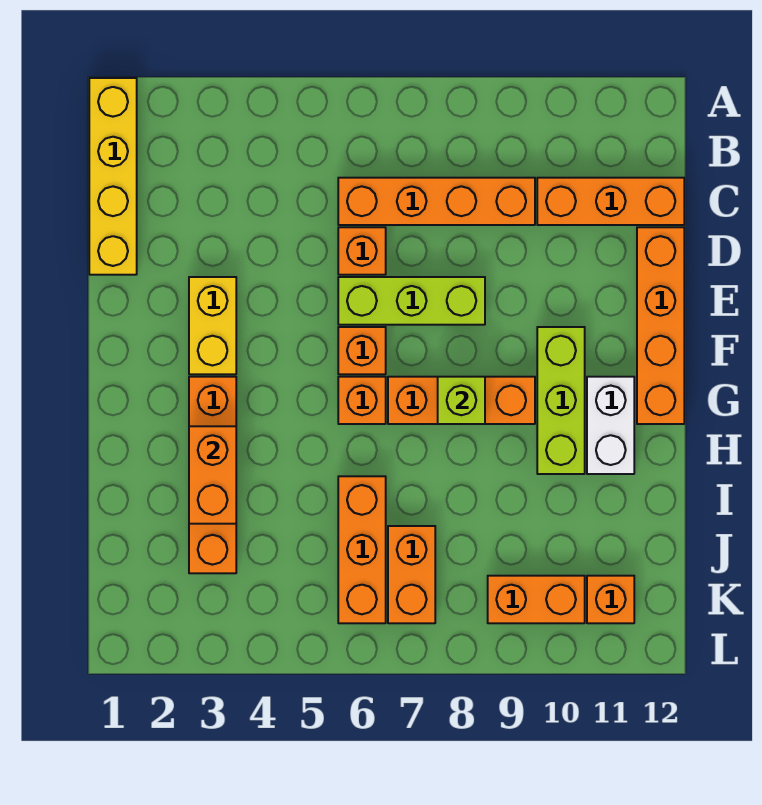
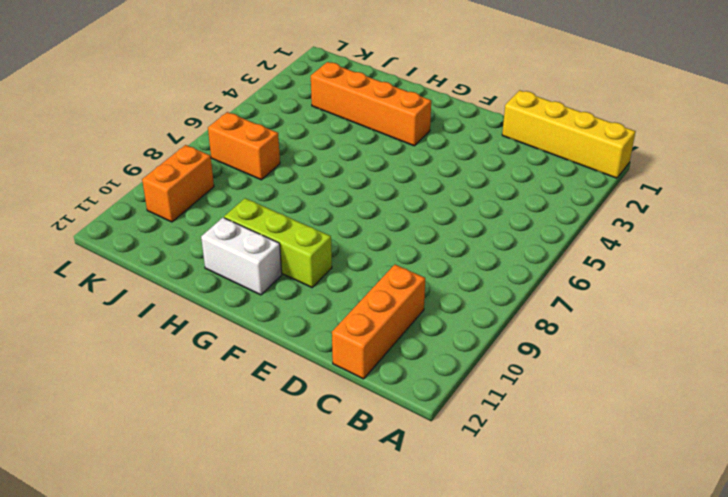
none -> orange 1x4 brick [338,178,535,225]
none -> orange 1x1 brick [338,227,386,275]
none -> orange 1x4 brick [637,227,684,424]

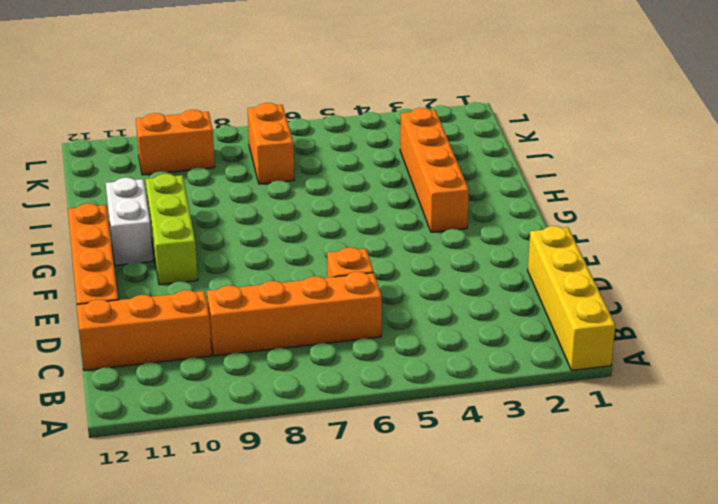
none -> yellow 1x2 brick [189,277,236,374]
none -> lime 1x3 brick [338,277,485,325]
none -> orange 1x1 brick [338,327,386,374]

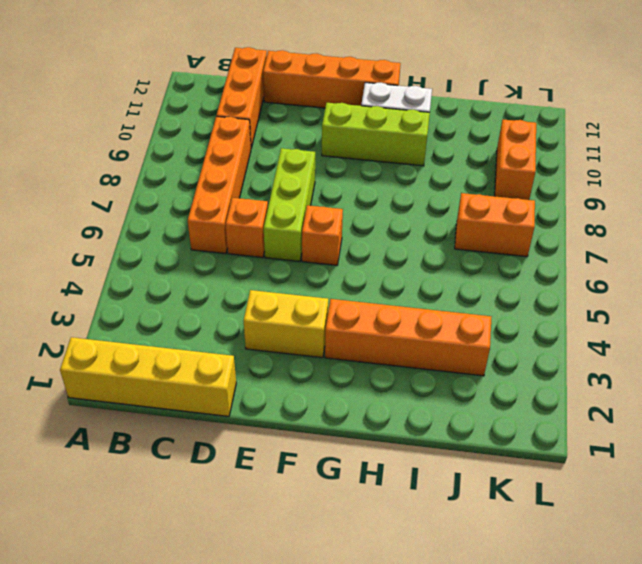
none -> orange 1x1 brick [338,377,386,424]
none -> orange 1x3 brick [388,377,535,424]
none -> orange 1x3 brick [338,476,386,623]

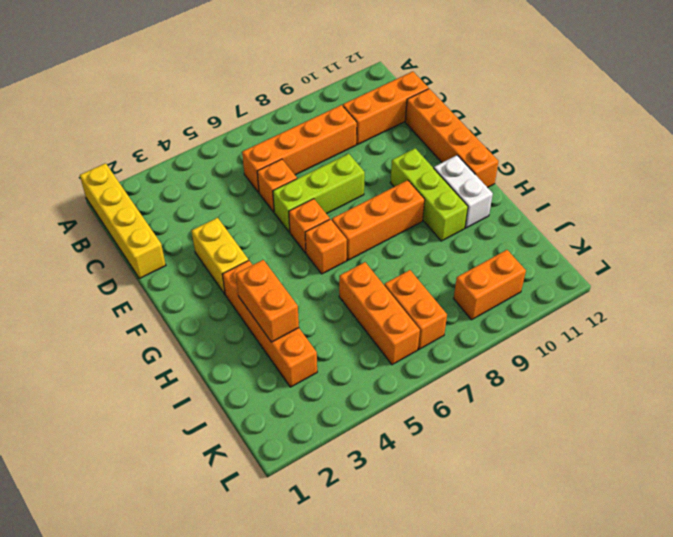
none -> orange 1x1 brick [587,576,634,623]
none -> lime 1x1 brick [438,377,485,424]

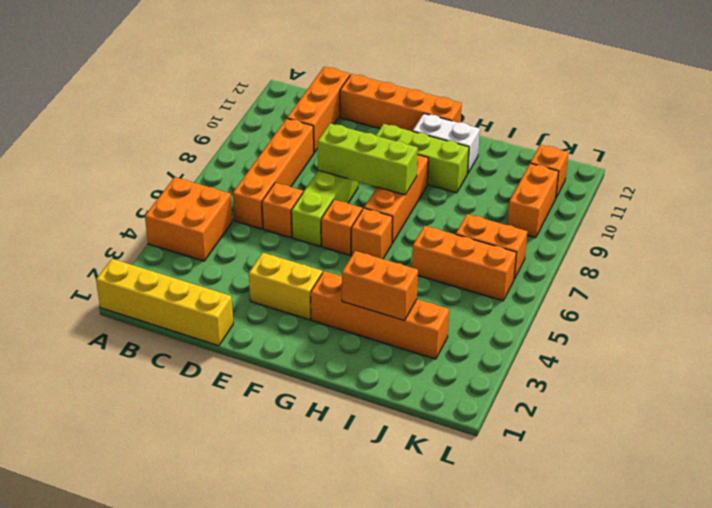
orange 2x2 brick [145,177,233,261] -> none
lime 1x3 brick [317,123,418,195] -> lime 1x1 brick [438,377,485,424]

